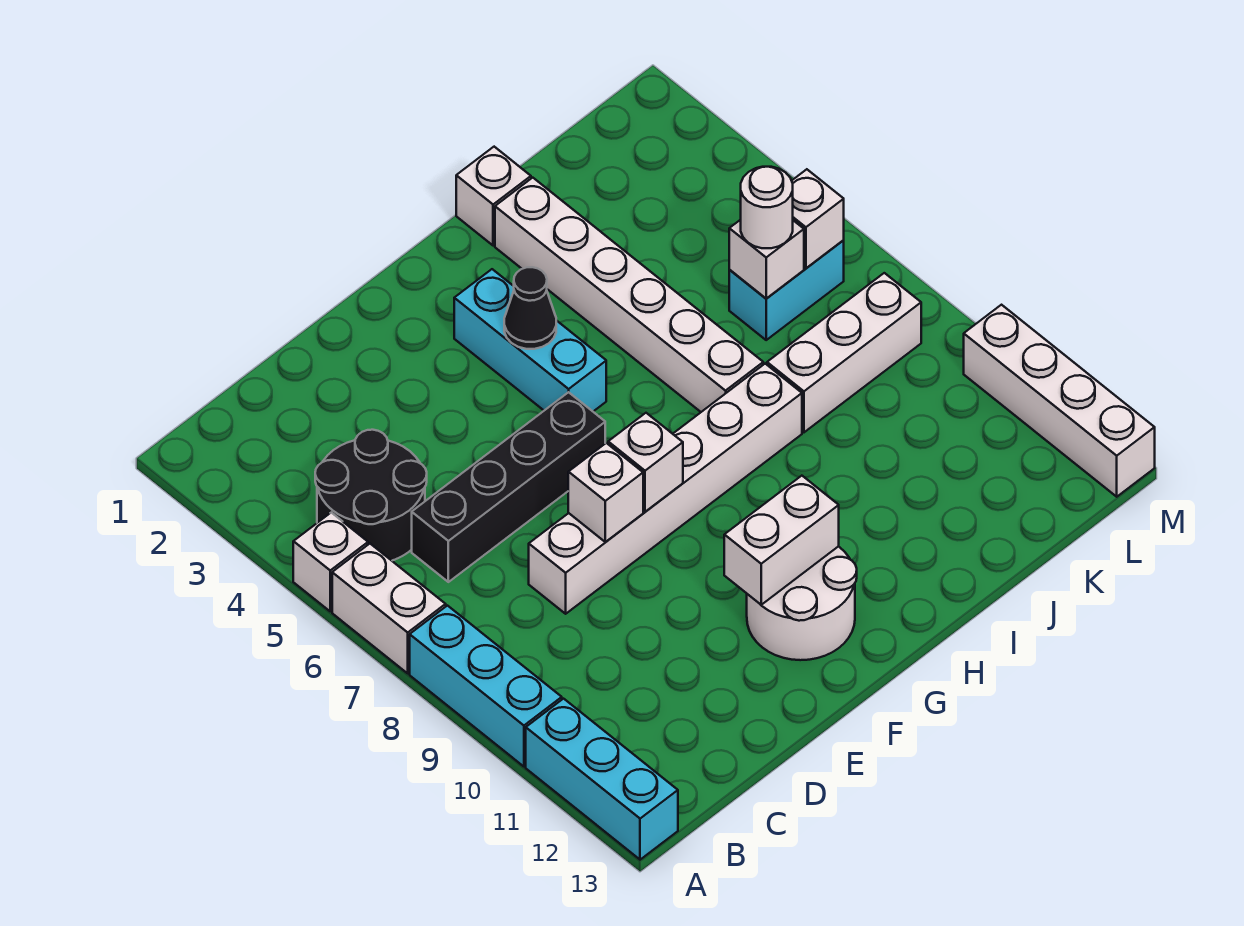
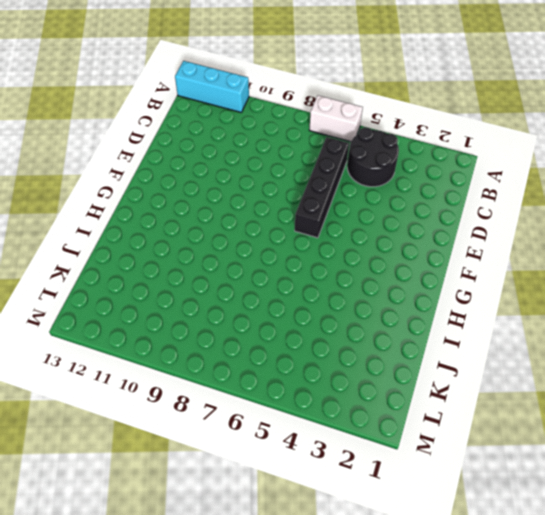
none -> white 1x1 brick [293,513,368,611]
none -> cyan 1x3 brick [410,606,562,767]
none -> white 1x6 brick [529,364,802,614]

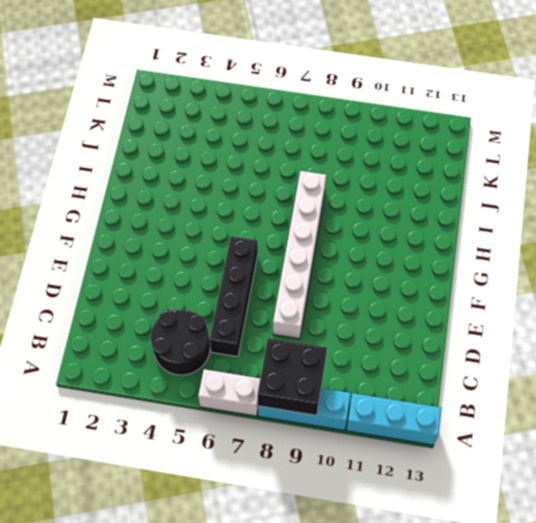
black 2x2 brick [258,338,327,415] -> none
none -> white 1x1 brick [293,513,368,611]
none -> white 2x2 round brick [747,546,857,660]
none -> cyan 1x3 brick [454,269,606,411]

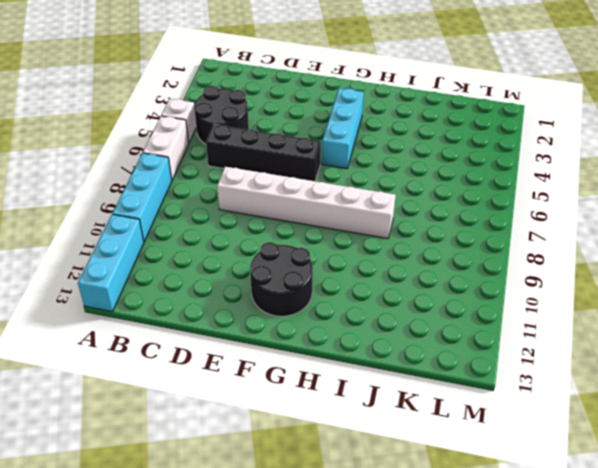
black 2x2 round brick [250,242,313,316] -> white 2x2 round brick [747,546,857,660]
none -> white 1x1 brick [456,147,531,246]
none -> white 1x6 brick [495,178,763,412]
none -> white 1x3 brick [767,273,921,432]

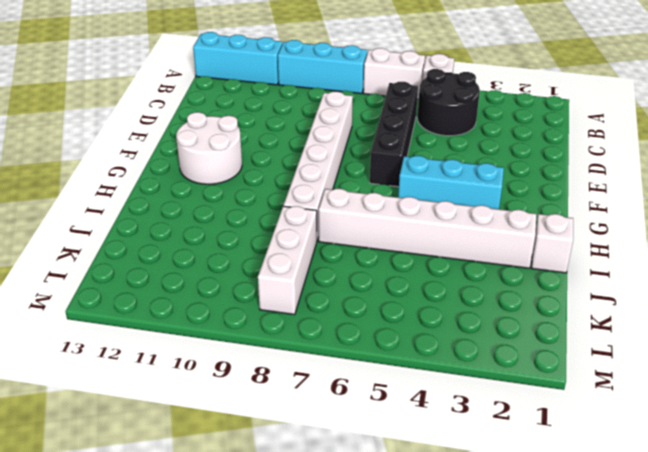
none -> cyan 1x2 brick [729,240,844,340]
none -> white 1x4 brick [964,305,1155,497]
none -> white 1x1 brick [568,443,643,542]

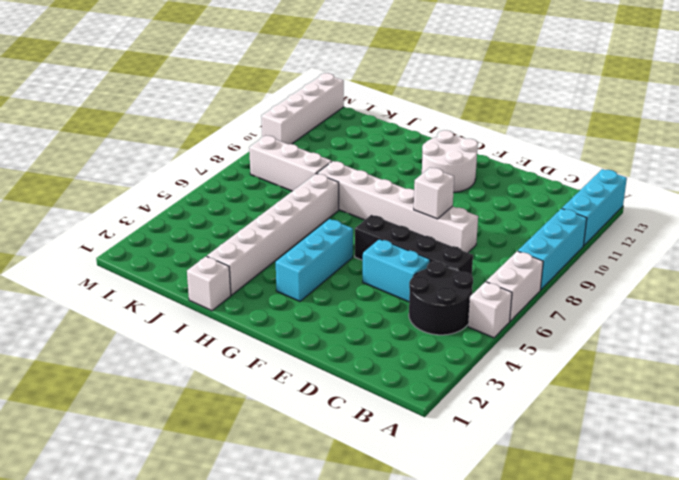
cyan 1x2 brick [363,239,430,302] -> cyan 1x2 brick moved to [729,240,844,340]
none -> white 1x1 brick [608,413,683,512]
none -> white 1x2 brick [724,476,839,605]
none -> black 1x1 cone [504,267,556,349]

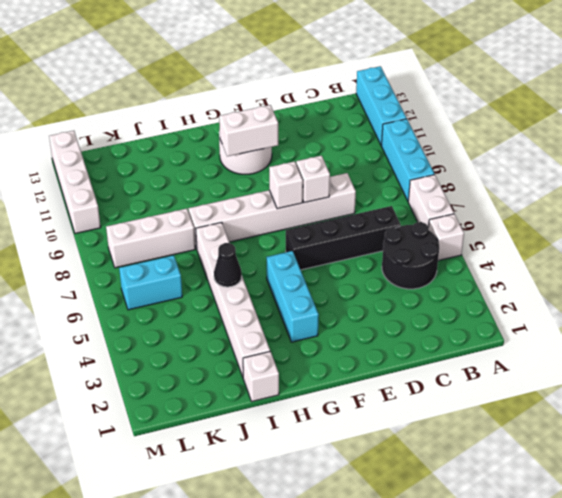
black 1x1 cone [214,243,242,287] -> black 1x1 cone moved to [504,267,556,349]
none -> white 1x1 brick [729,220,804,299]
none -> white 1x1 brick [792,169,844,268]
none -> white 1x1 round brick [741,167,793,248]

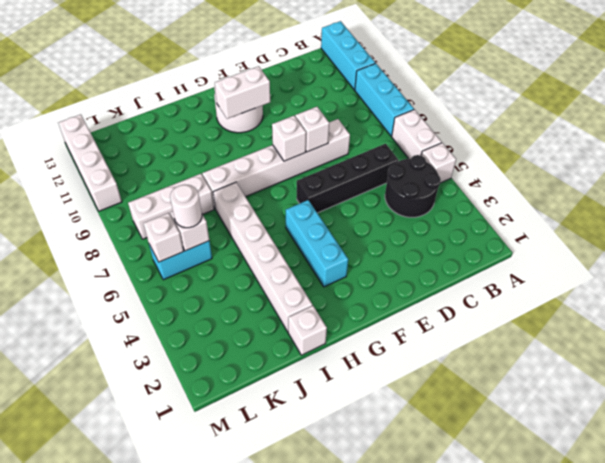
none -> black 1x1 cone [504,267,556,349]

